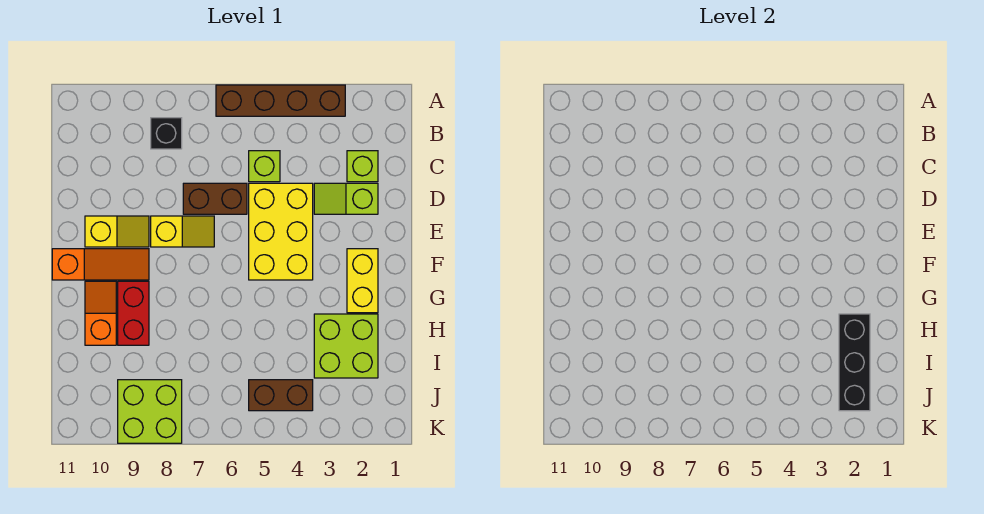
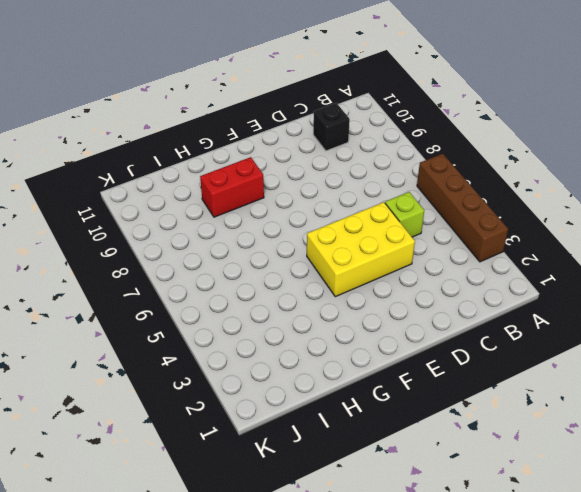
black 1x1 brick [313,103,350,151] -> black 1x1 brick moved to [151,118,182,149]
none -> lime 1x1 brick [347,151,378,182]
none -> lime 1x2 slope [314,183,378,214]
none -> brown 1x2 brick [183,183,247,214]

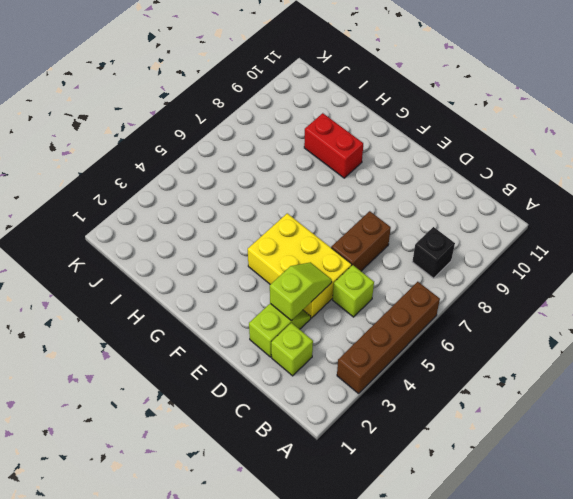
lime 1x2 slope [270,262,332,320] -> none
none -> yellow 1x2 slope [151,216,214,247]
none -> yellow 1x2 slope [85,216,149,247]
none -> yellow 1x2 brick [347,249,378,313]

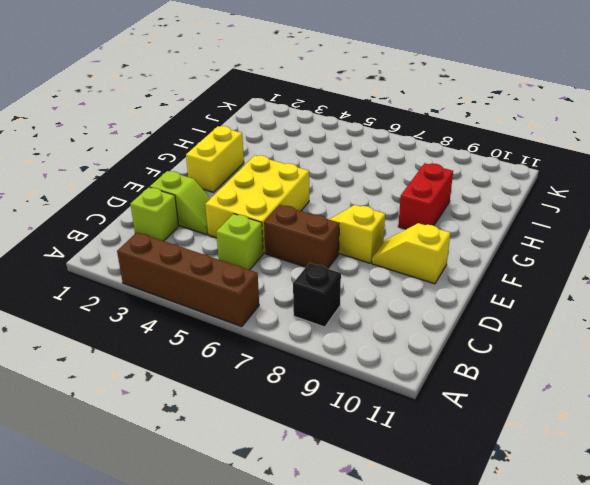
none -> orange 1x3 slope [52,249,149,280]
none -> orange 1x2 slope [85,281,116,345]
none -> lime 2x2 brick [314,314,378,378]

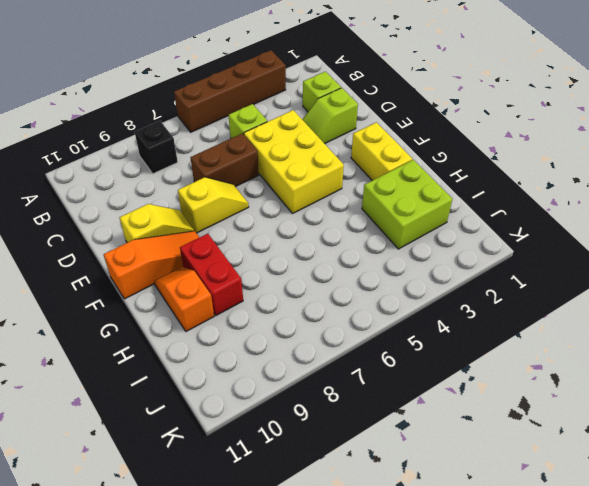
none -> brown 1x2 brick [249,380,313,411]
none -> lime 2x2 brick [118,380,182,443]
none -> black 1x3 brick [839,314,870,411]

